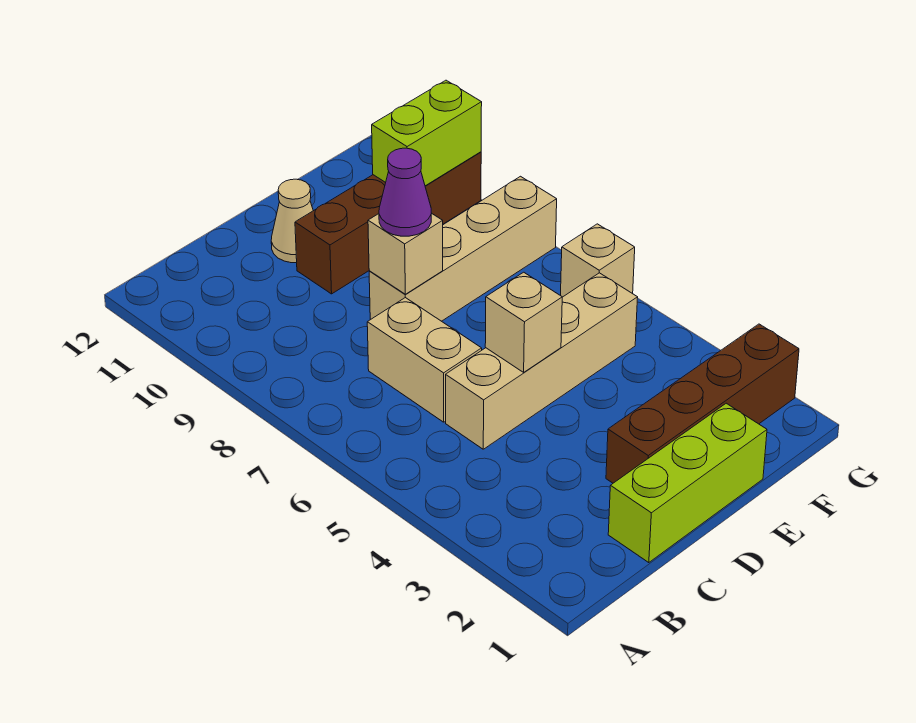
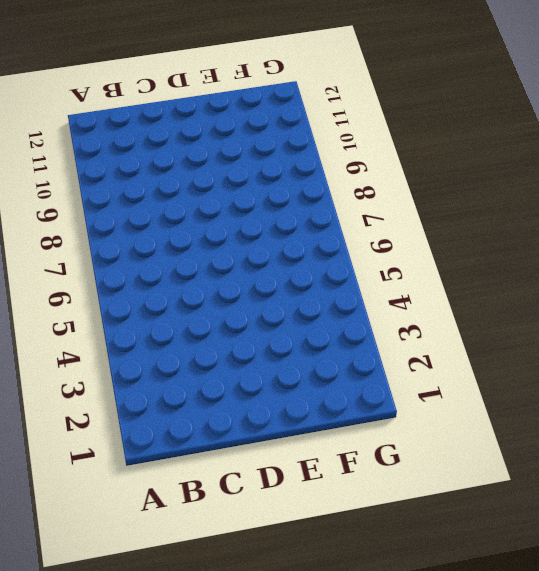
none -> lime 1x3 brick [608,403,767,563]
none -> tan 1x4 brick [446,273,638,449]
none -> tan 1x2 brick [367,298,482,422]

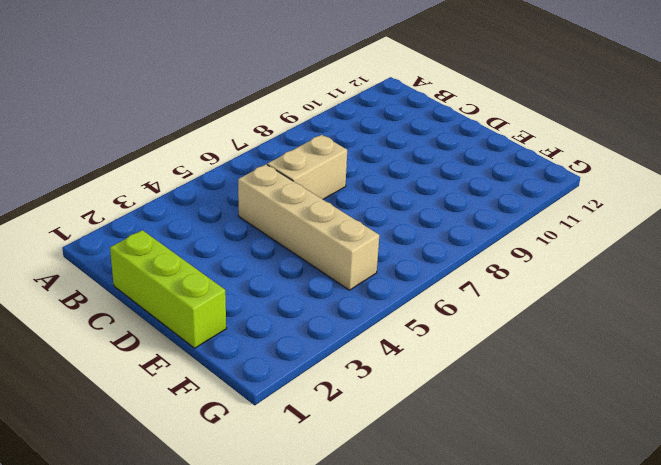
none -> brown 1x4 brick [606,324,799,483]
none -> tan 1x4 brick [369,176,557,321]
none -> brown 1x4 brick [295,152,481,294]

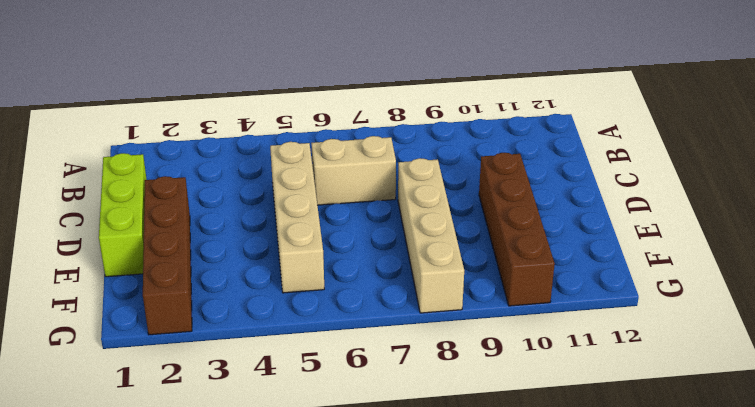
none -> tan 1x1 cone [271,179,313,263]
none -> tan 1x1 brick [561,224,635,297]
none -> tan 1x1 brick [485,272,562,372]

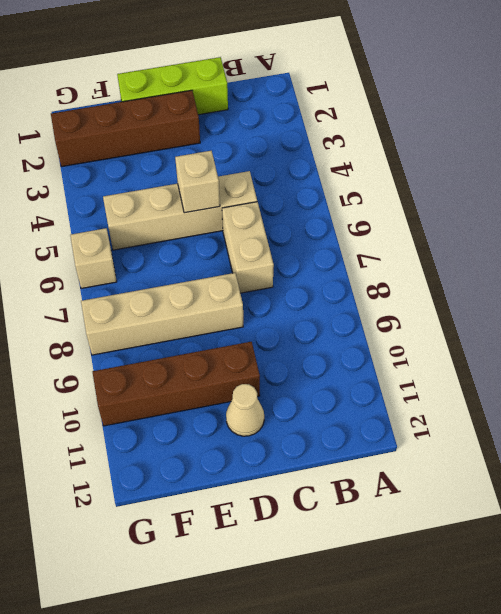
none -> tan 1x1 brick [368,213,443,294]
none -> lime 1x2 brick [372,80,482,186]
none -> purple 1x1 cone [379,148,431,236]

